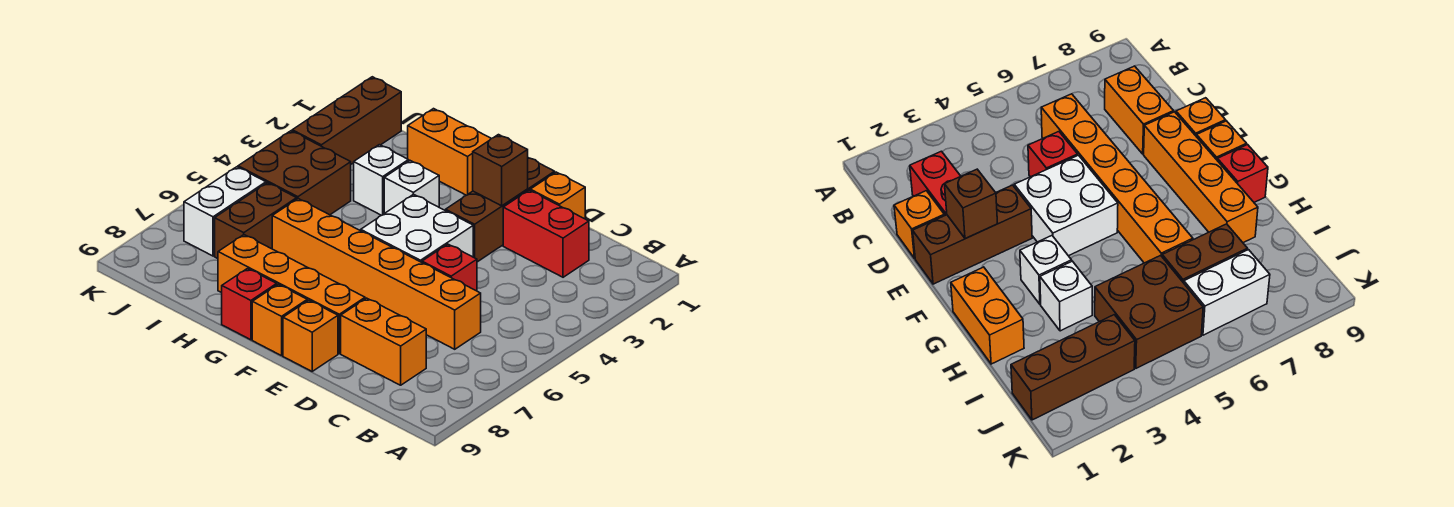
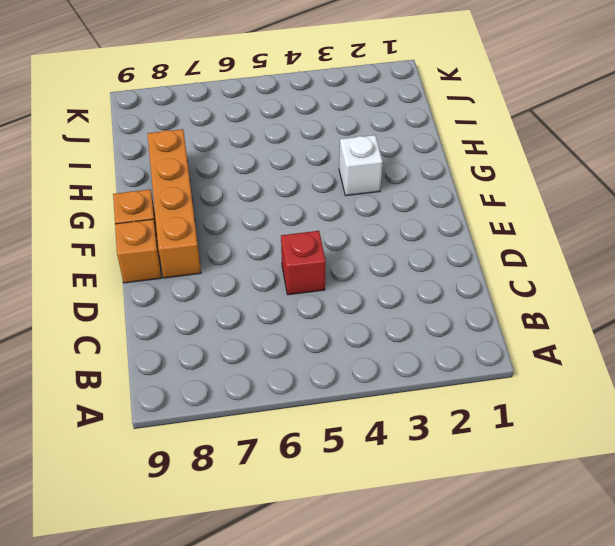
none -> red 1x2 brick [503,190,589,277]
none -> orange 1x6 brick [272,199,481,349]
none -> orange 1x2 brick [341,298,426,385]

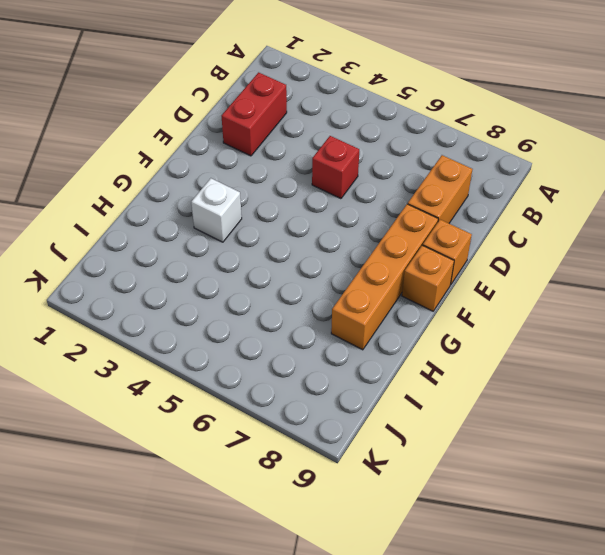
none -> orange 1x6 brick [272,199,481,349]
none -> orange 1x1 brick [530,172,585,219]
none -> brown 1x3 brick [446,158,555,262]

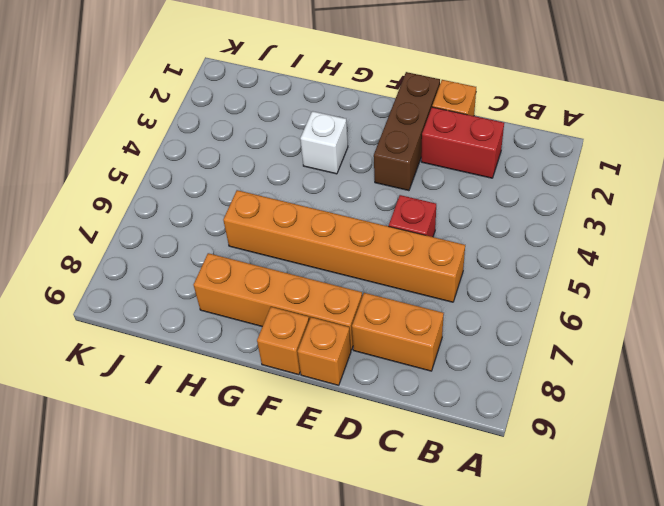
none -> white 2x2 brick [361,194,473,262]
none -> orange 1x2 brick [408,109,491,195]
none -> red 1x1 brick [222,268,277,340]

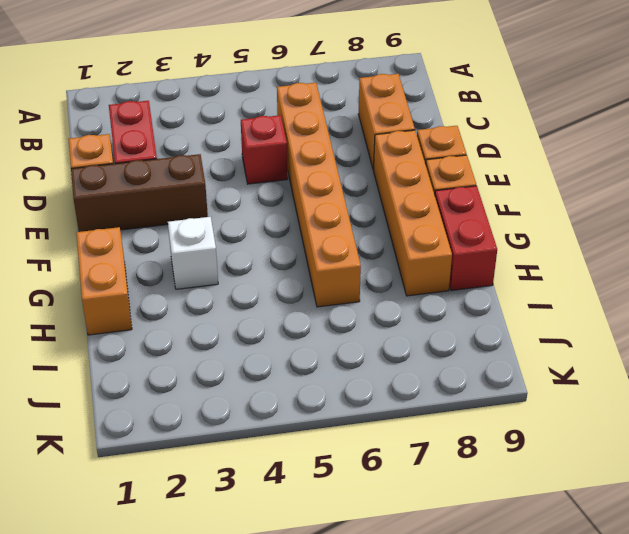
red 1x2 brick [435,186,497,291] -> red 1x1 brick [222,268,277,340]
none -> white 2x2 brick [361,194,473,262]
none -> white 1x1 brick [354,145,409,215]
none -> brown 2x2 brick [238,131,351,215]

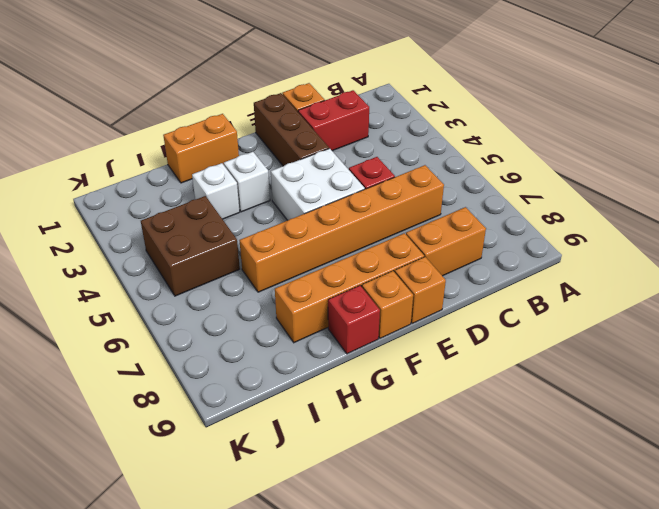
none -> brown 1x2 brick [215,183,297,259]
none -> brown 1x3 brick [292,77,401,164]
none -> white 1x2 brick [184,167,266,256]

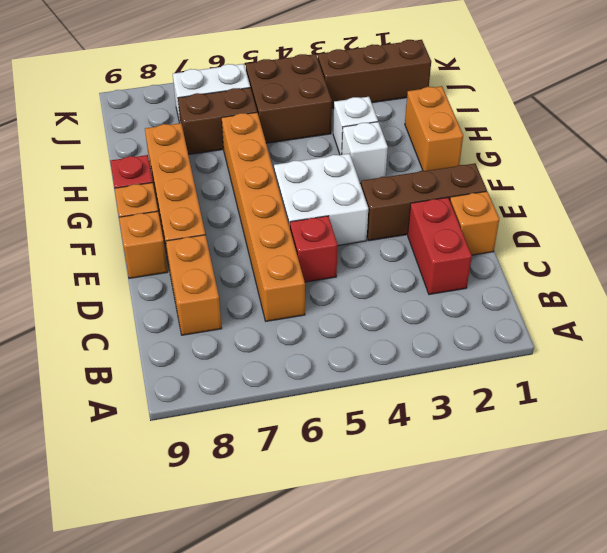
none -> brown 1x1 brick [473,135,528,206]

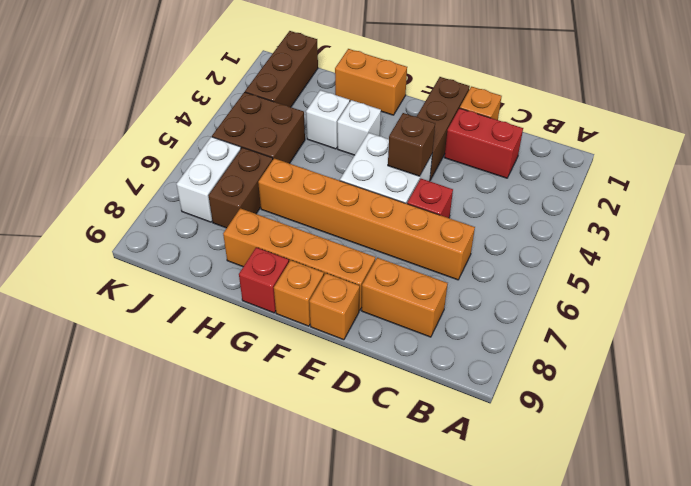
brown 1x1 brick [388,113,435,176] -> brown 1x1 brick moved to [473,135,528,206]

